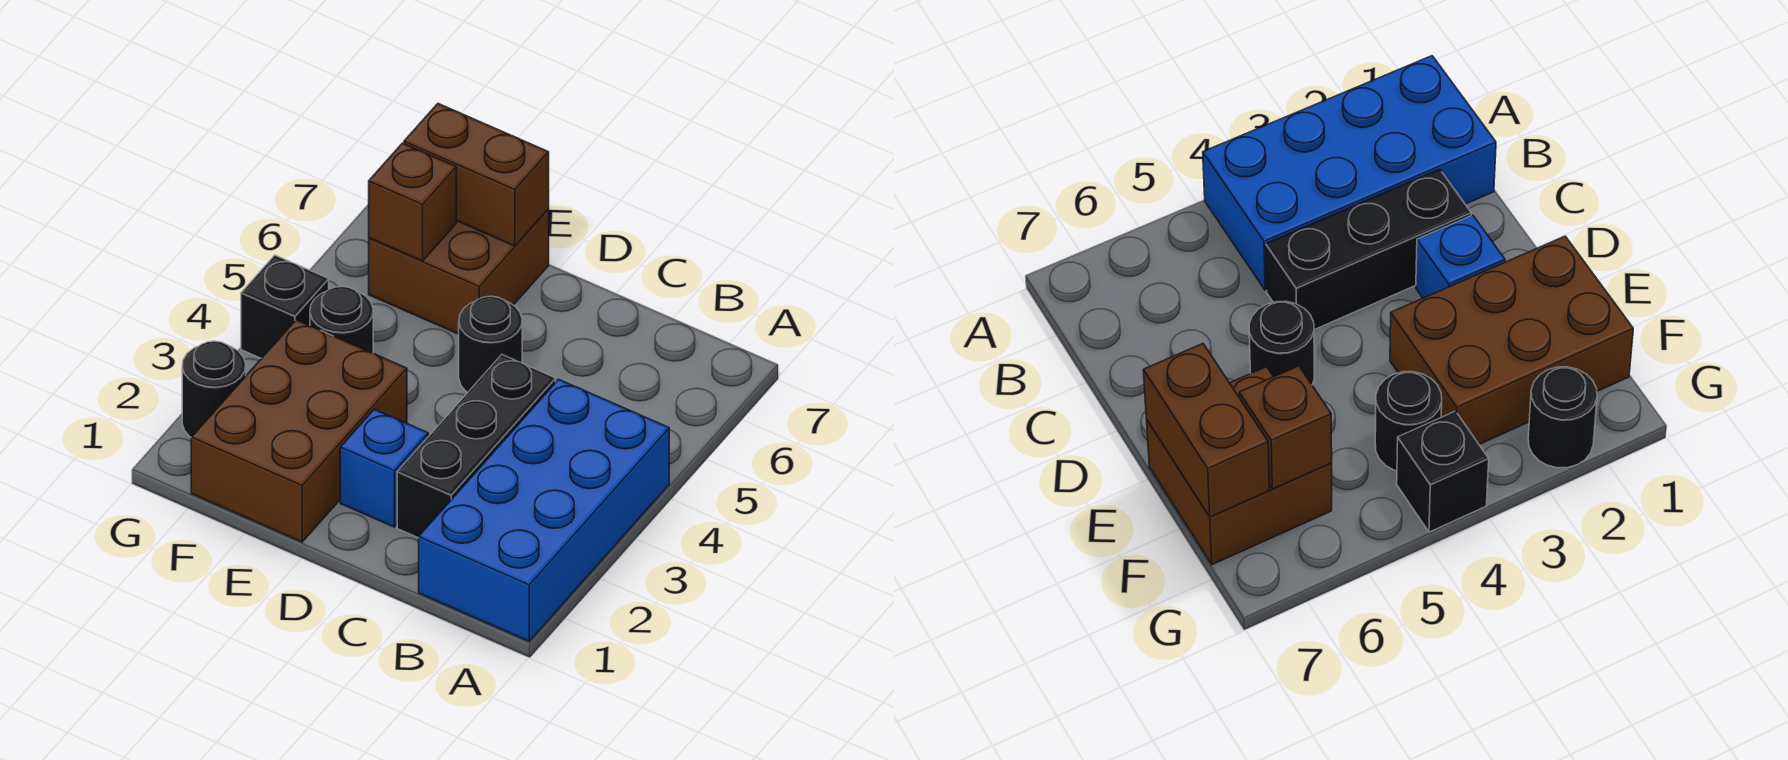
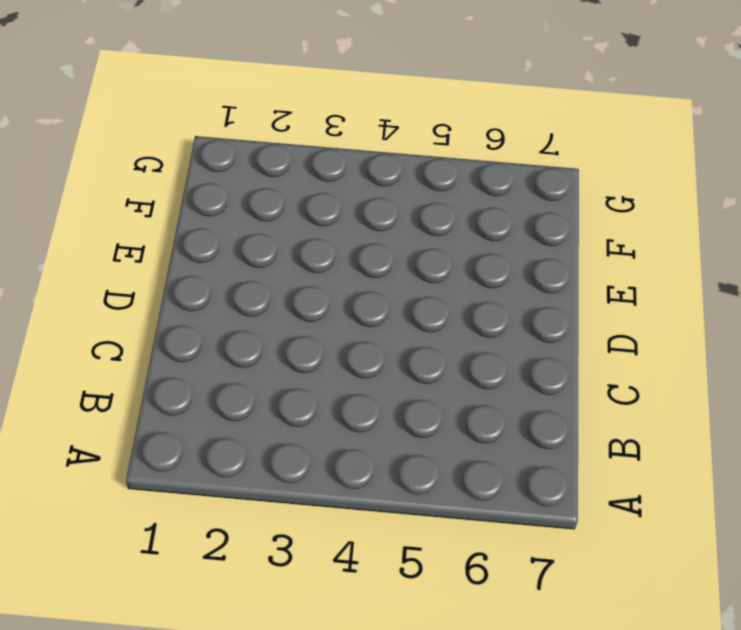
none -> blue 2x4 brick [419,379,669,641]
none -> black 1x3 brick [397,355,556,538]

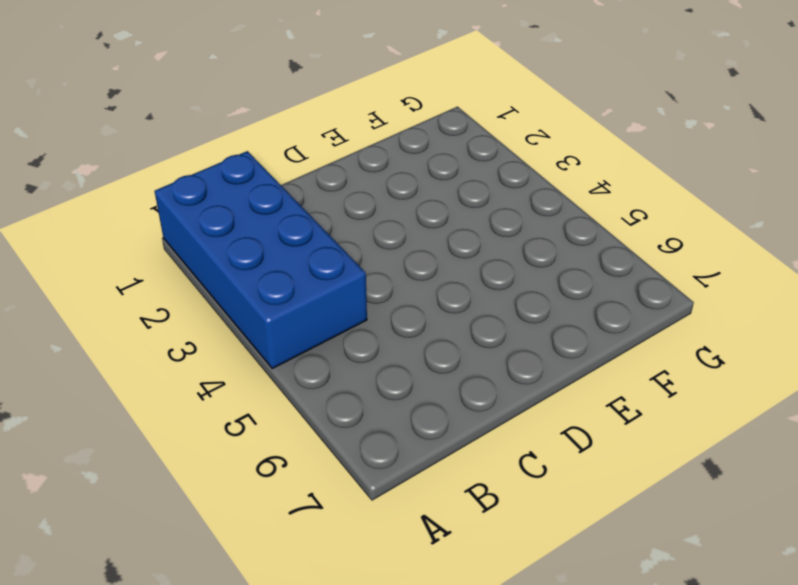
none -> black 1x3 brick [397,355,556,538]
none -> blue 1x1 brick [340,409,428,527]

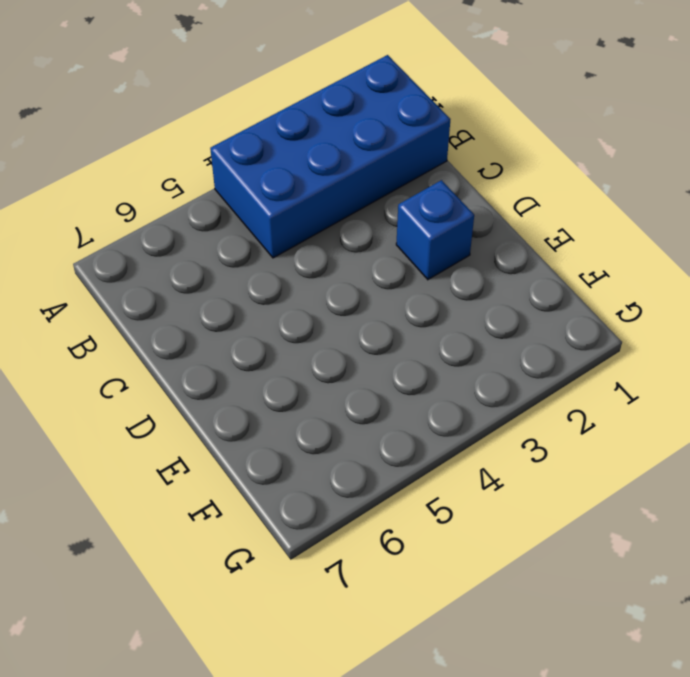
none -> black 1x3 brick [397,355,556,538]
none -> black 1x1 round brick [459,296,522,392]

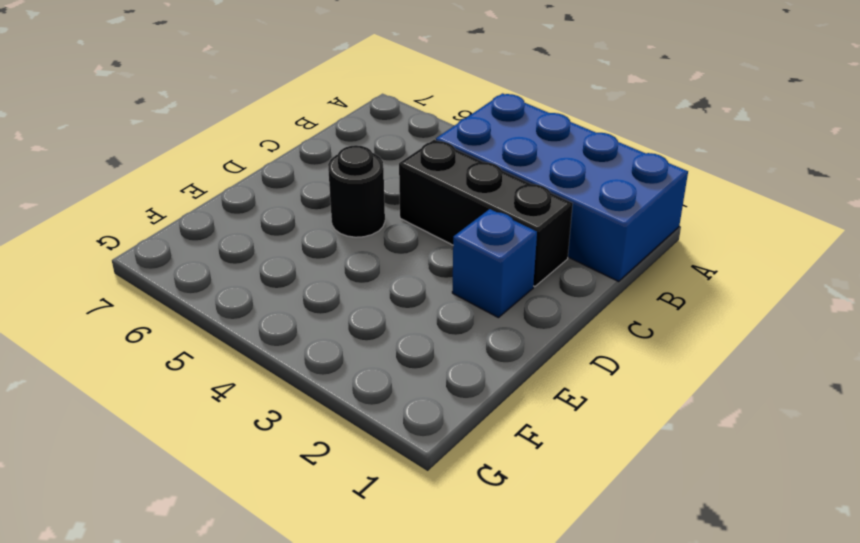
none -> brown 2x3 brick [191,320,407,542]
none -> brown 2x2 brick [369,209,549,334]

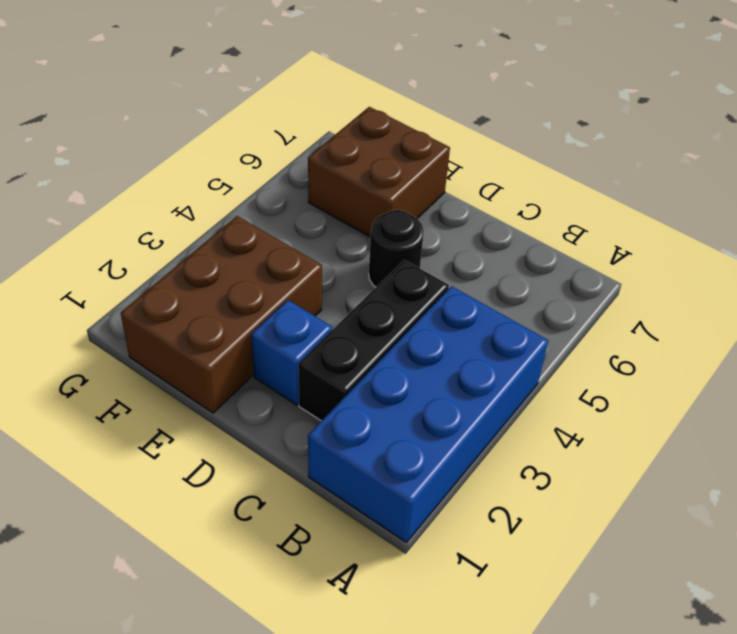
none -> black 1x1 round brick [310,286,373,353]
none -> black 1x1 round brick [182,341,246,437]

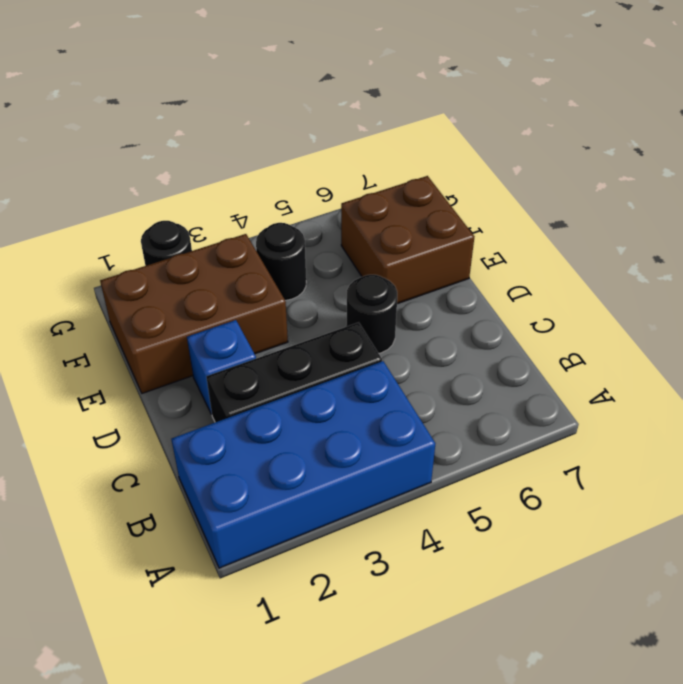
none -> black 1x1 brick [241,255,329,358]
none -> brown 1x2 brick [404,104,549,246]

